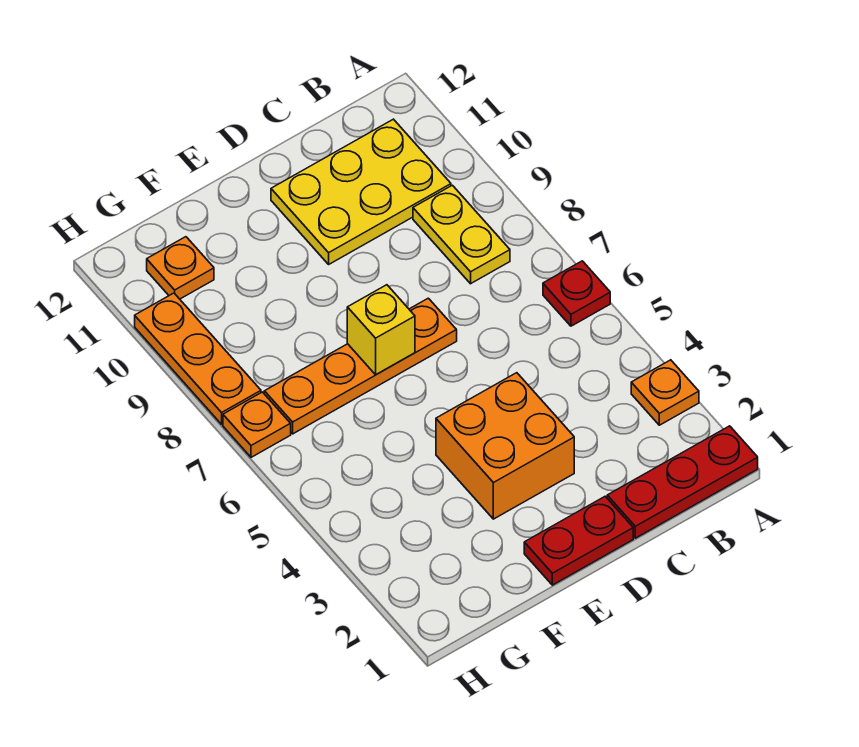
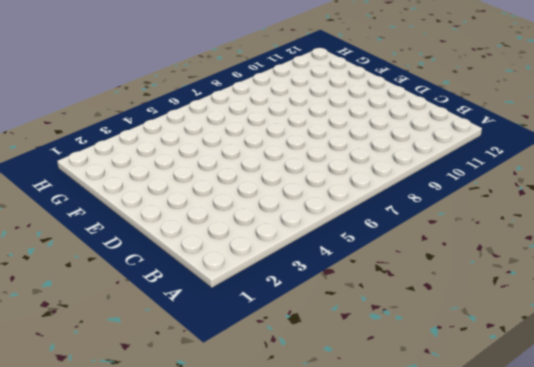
none -> red 1x3 plate [607,426,758,538]
none -> orange 1x1 plate [631,360,699,425]
none -> red 1x1 plate [543,261,610,326]

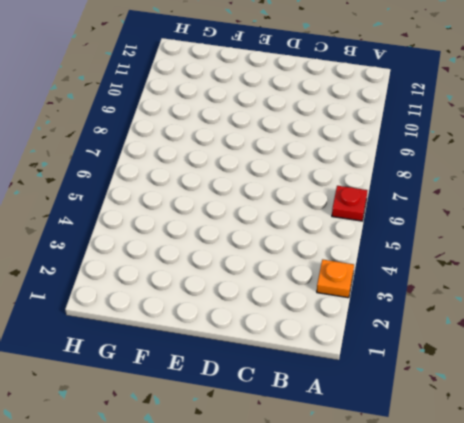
none -> red 1x3 plate [607,426,758,538]
none -> yellow 1x2 plate [413,185,510,284]
none -> yellow 2x3 plate [271,119,451,264]

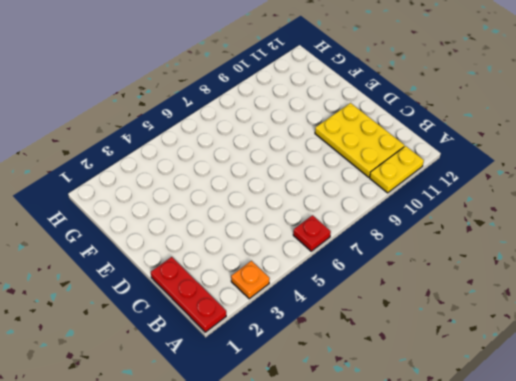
yellow 1x2 plate [370,146,424,193] -> yellow 1x2 plate moved to [413,185,510,284]
none -> red 1x2 plate [524,496,633,585]
none -> orange 2x2 brick [436,373,574,519]
none -> orange 1x4 plate [264,298,457,434]

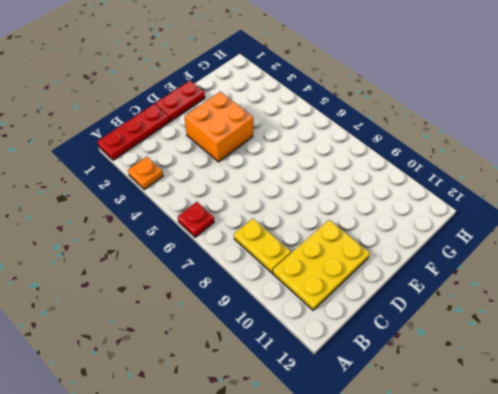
none -> orange 1x4 plate [264,298,457,434]
none -> orange 1x1 plate [147,237,214,299]
none -> orange 1x1 plate [223,392,291,457]

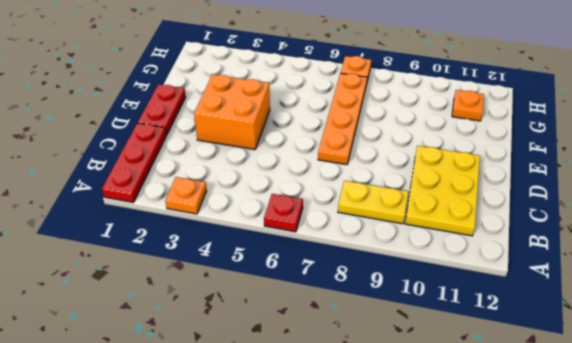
none -> orange 1x3 plate [135,293,261,424]
none -> yellow 1x1 brick [347,285,415,375]

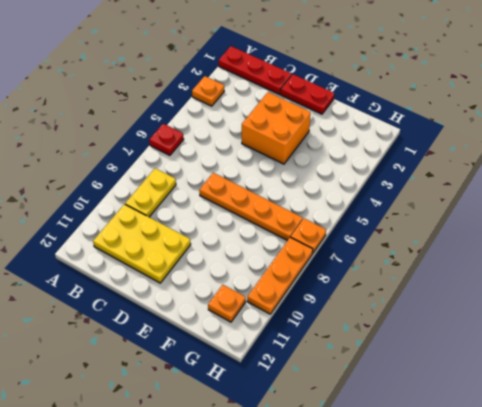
none -> yellow 1x1 brick [347,285,415,375]

